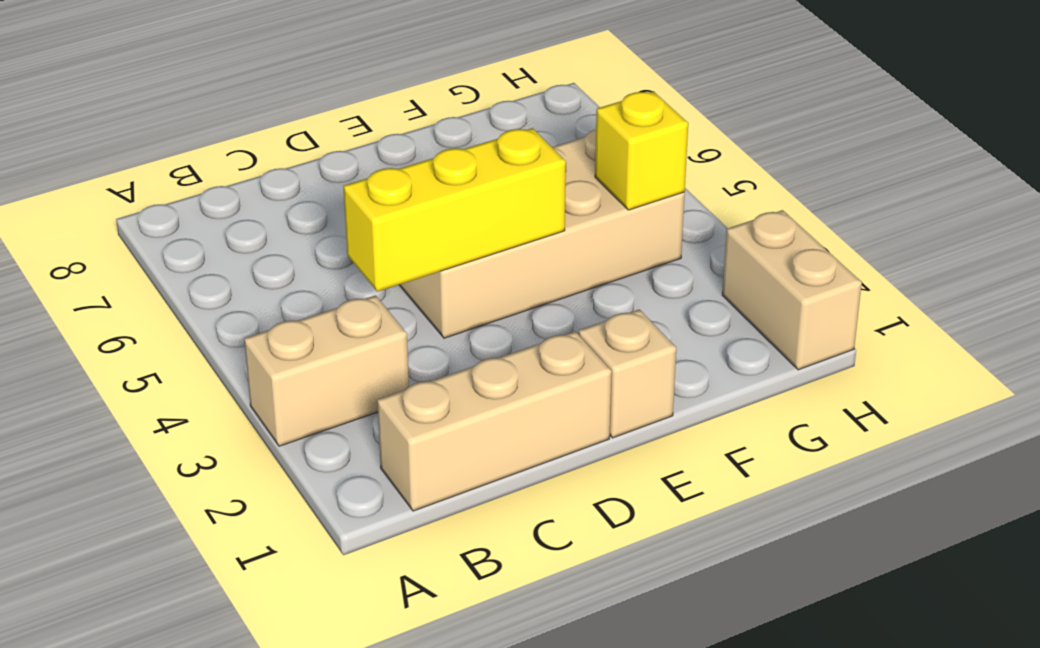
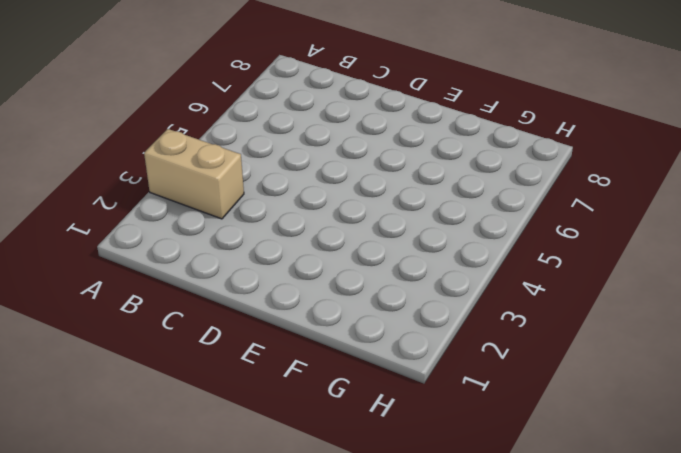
none -> tan 1x3 brick [377,331,612,511]
none -> tan 2x4 brick [400,130,685,338]

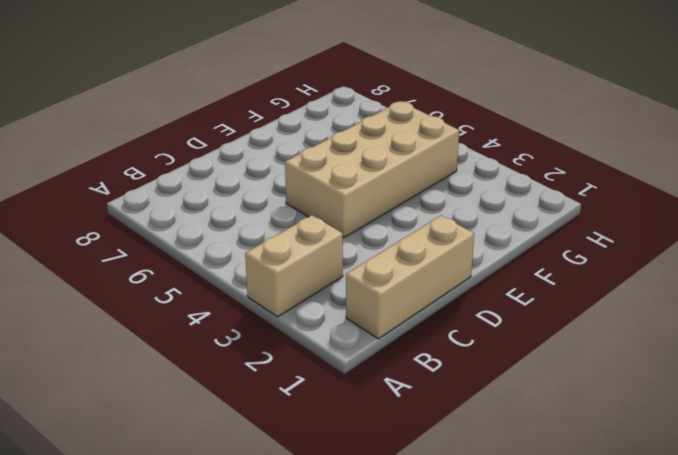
none -> tan 1x1 brick [578,309,676,438]
none -> tan 1x2 brick [722,210,862,370]

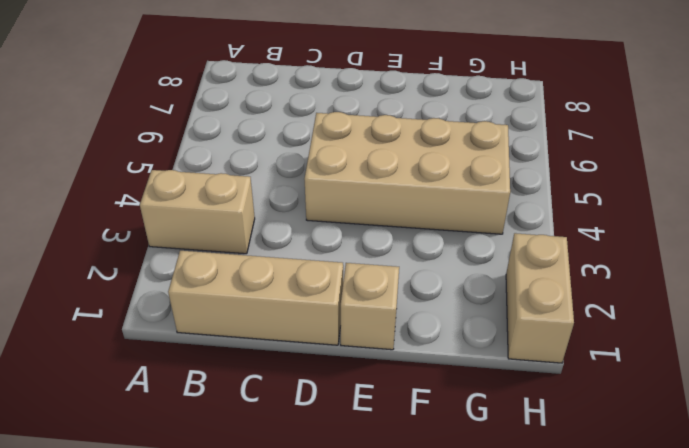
none -> yellow 1x3 brick [343,128,566,292]
none -> yellow 1x1 brick [595,91,688,210]

